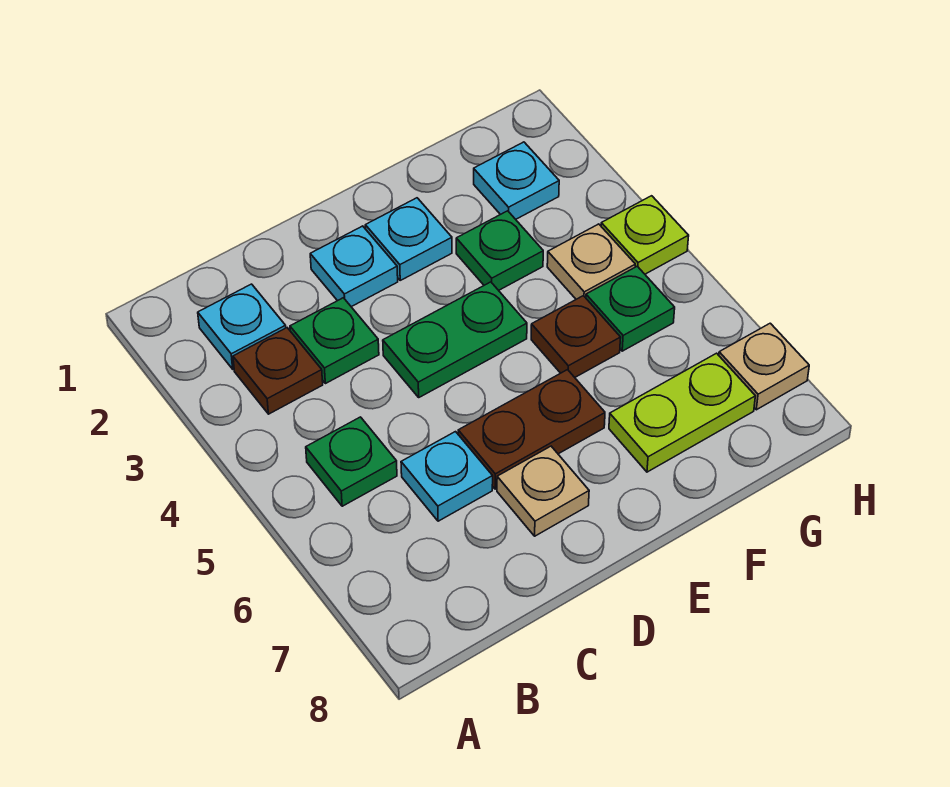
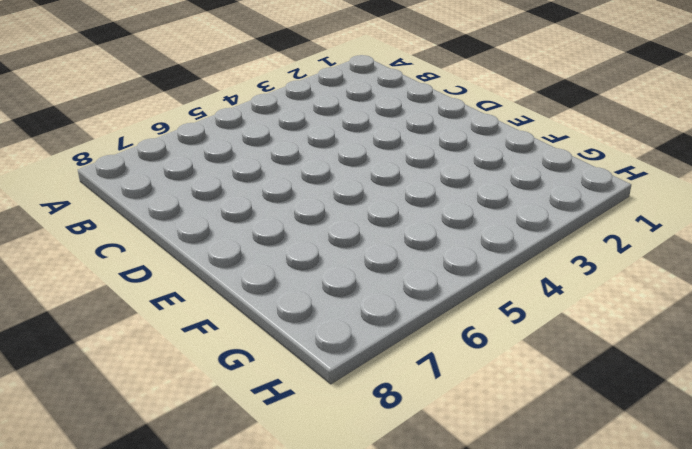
none -> cyan 1x1 plate [198,284,286,369]
none -> brown 1x1 plate [233,328,323,414]
none -> green 1x1 plate [306,417,397,506]

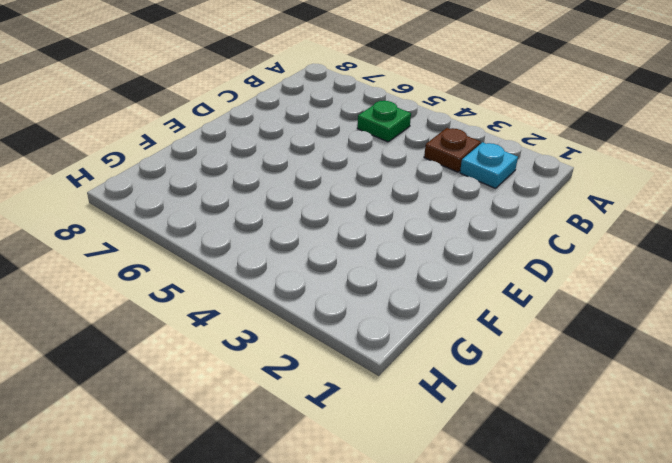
none -> green 1x1 plate [290,298,379,384]
none -> cyan 1x1 plate [401,432,493,521]
none -> cyan 1x1 plate [310,226,398,307]

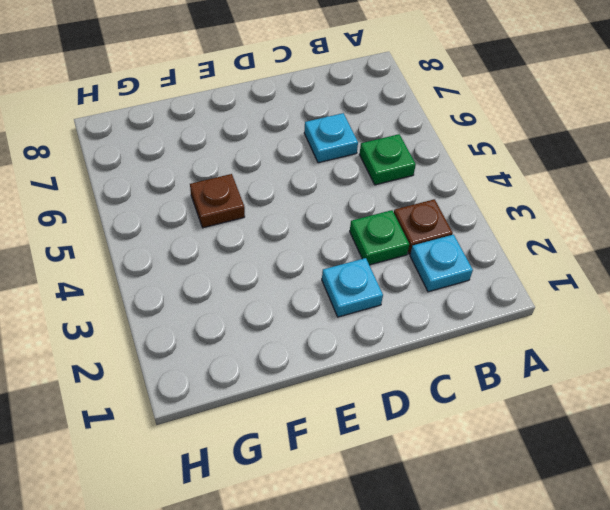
none -> green 1x2 plate [383,282,527,397]
none -> brown 1x2 plate [458,370,605,489]
none -> tan 1x1 plate [497,446,589,536]

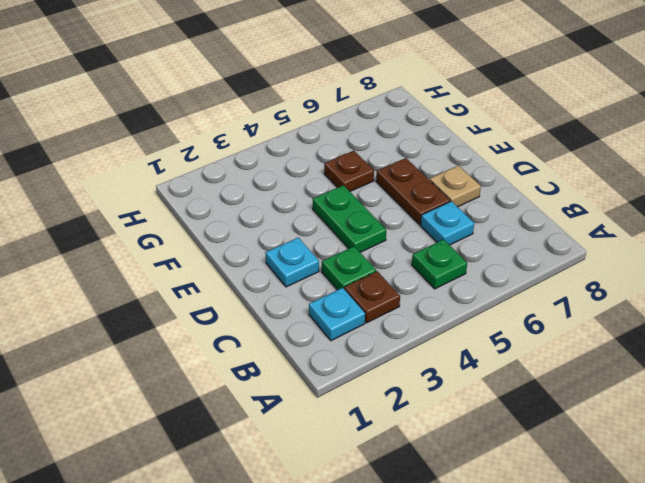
none -> cyan 1x1 plate [365,198,452,280]
none -> green 1x1 plate [456,211,543,290]
none -> lime 1x2 plate [609,353,755,472]

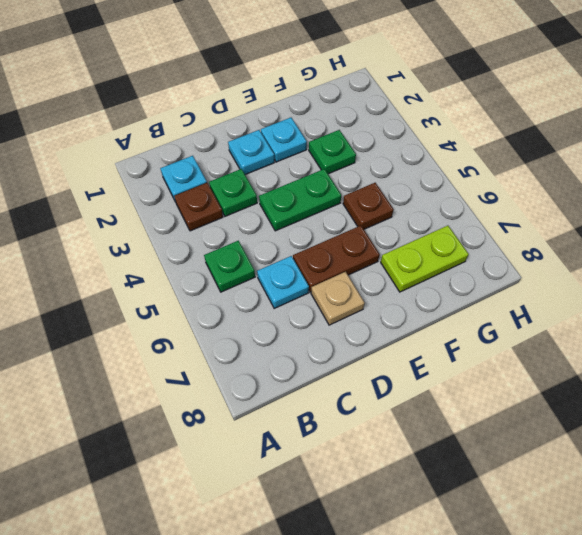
none -> cyan 1x1 plate [474,142,559,219]
none -> tan 1x1 plate [547,224,635,299]
none -> green 1x1 plate [586,266,675,351]

